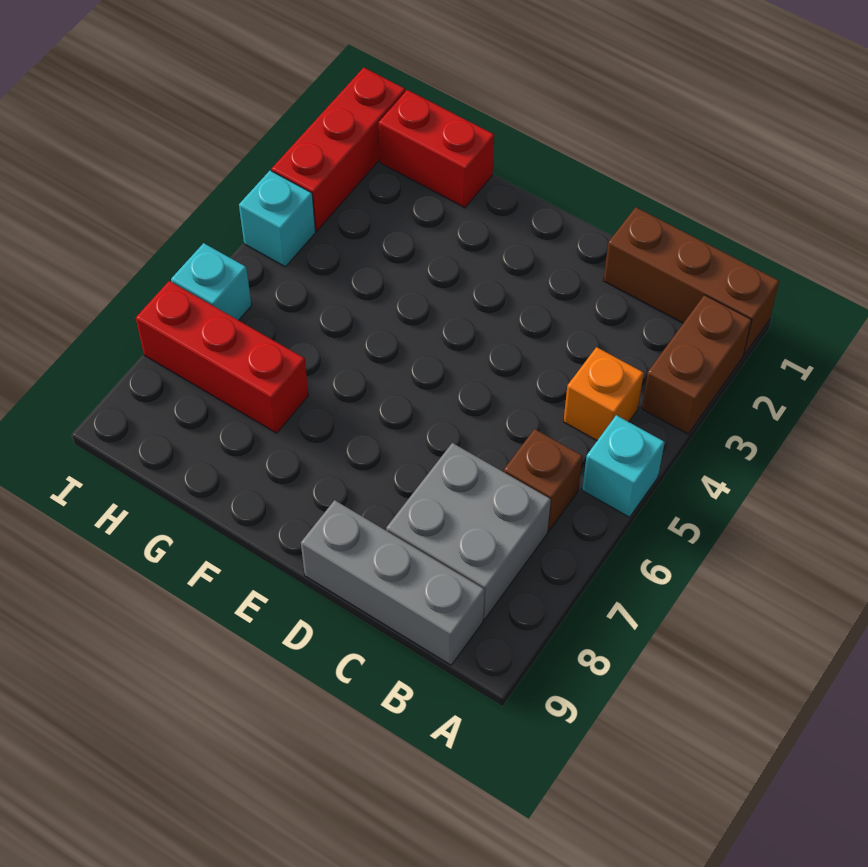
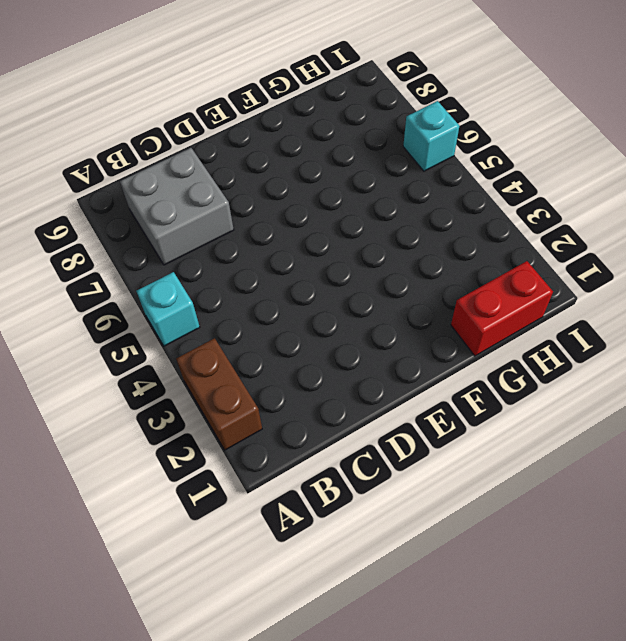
none -> brown 1x3 brick [604,207,779,355]
none -> orange 1x1 brick [564,347,644,440]
none -> brown 1x1 brick [504,429,583,531]

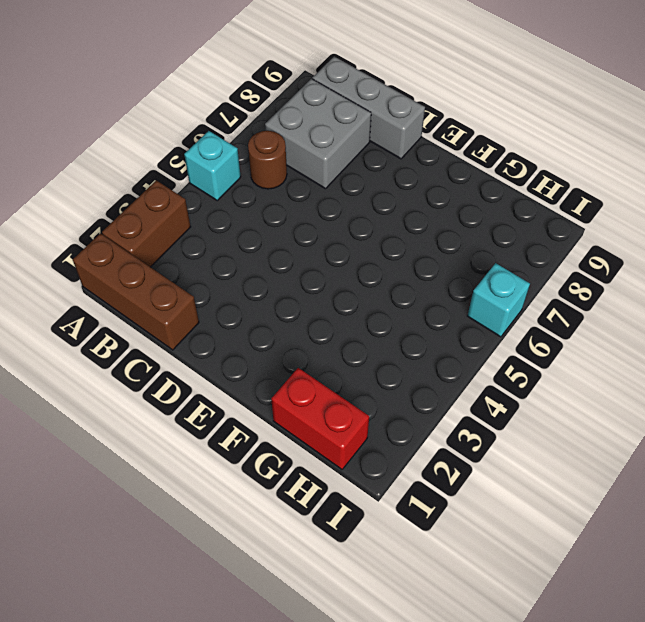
brown 1x1 round brick [248,131,287,189] -> brown 1x1 brick [504,429,583,531]
none -> orange 1x1 brick [564,347,644,440]
none -> red 1x3 brick [136,281,309,433]
none -> red 1x3 brick [272,68,405,231]

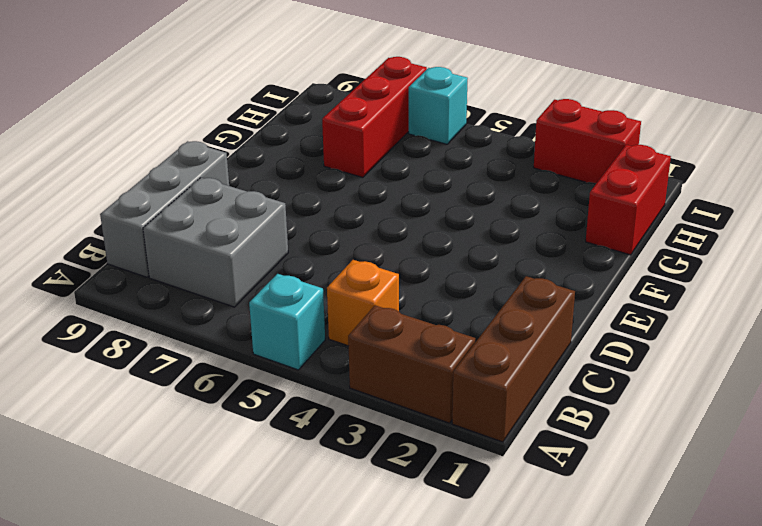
red 1x2 brick [534,99,641,183] -> red 1x3 brick [272,68,405,231]
none -> brown 1x1 brick [504,429,583,531]
none -> cyan 1x1 brick [239,171,315,267]

